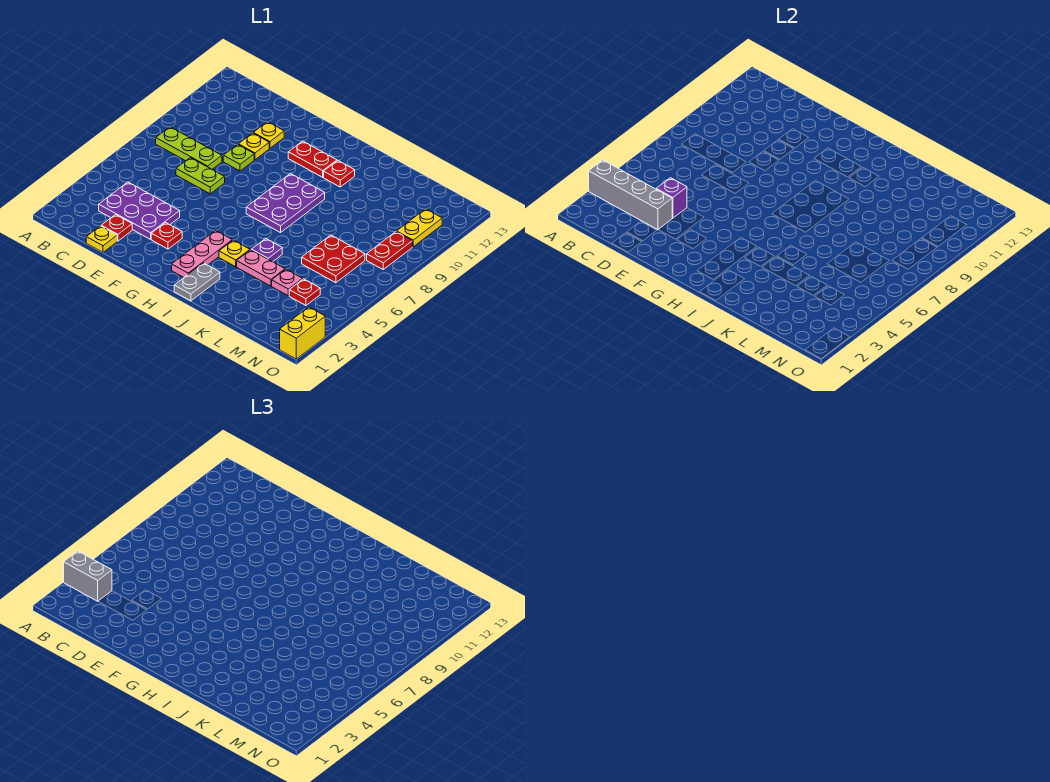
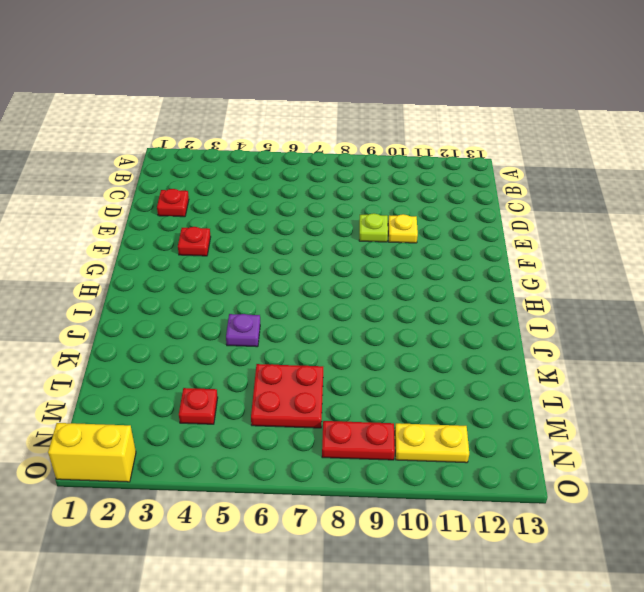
none -> lime 1x3 plate [156,127,222,169]
none -> purple 2x3 plate [99,182,180,239]
none -> yellow 1x1 plate [86,226,117,253]

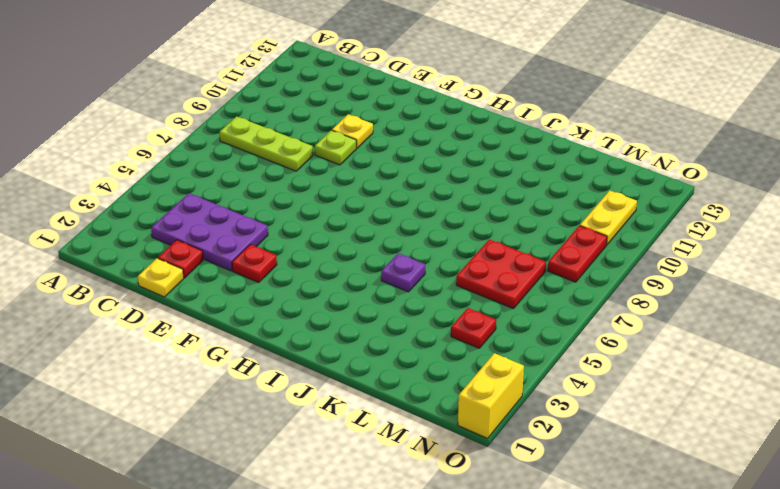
none -> lime 1x2 plate [176,158,225,194]
none -> yellow 1x1 plate [254,122,284,148]
none -> red 1x2 plate [288,141,337,177]

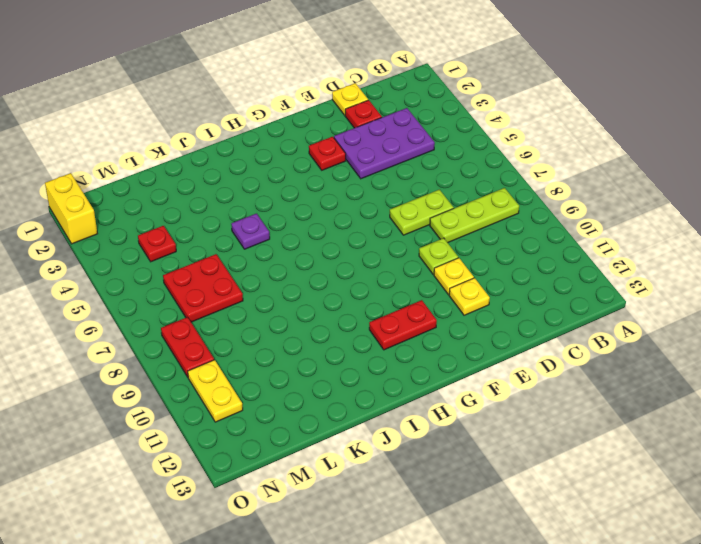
none -> pink 1x3 plate [172,230,232,277]
none -> purple 2x3 plate [246,174,325,233]
none -> grey 1x2 plate [174,263,220,301]

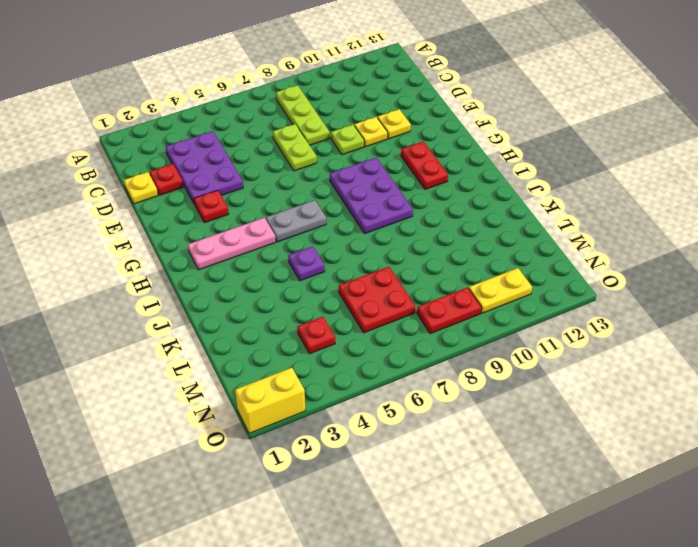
purple 2x3 plate [330,158,413,234] -> purple 2x3 plate turned to [246,174,325,233]
grey 1x2 plate [266,200,326,242] -> grey 1x2 plate moved to [174,263,220,301]
none -> yellow 1x1 plate [219,240,250,267]
none -> red 1x1 plate [324,161,355,187]
none -> pink 1x2 plate [237,250,285,286]

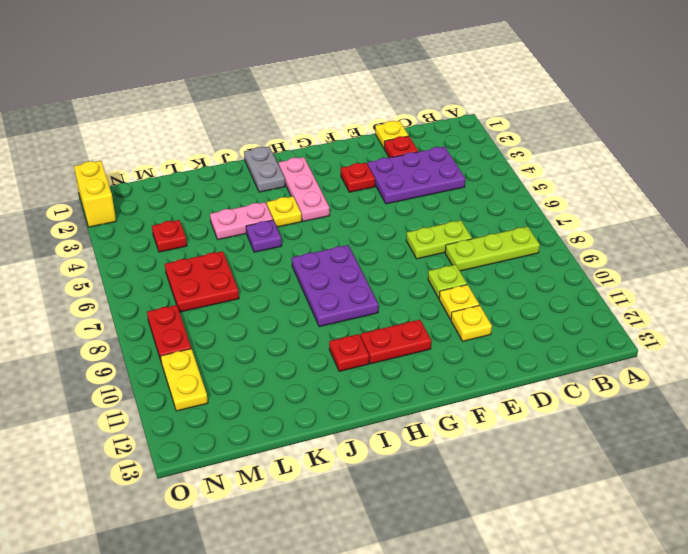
none -> pink 1x1 plate [272,269,303,296]
none -> grey 1x4 brick [589,160,672,230]
none -> purple 1x1 brick [656,178,687,218]

